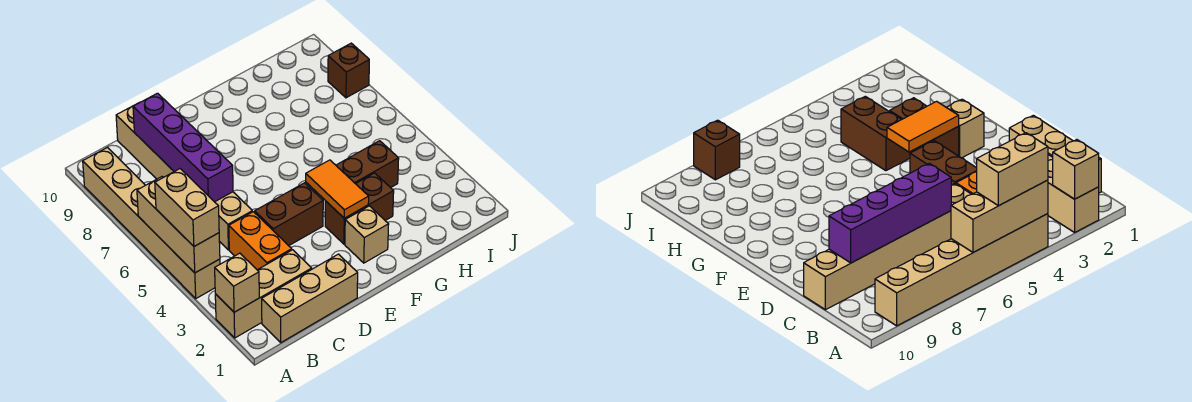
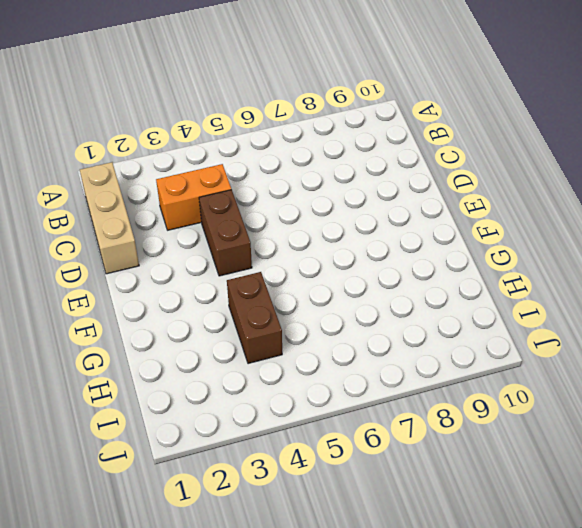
none -> tan 1x3 brick [215,250,312,338]
none -> tan 1x6 brick [83,148,220,298]
none -> tan 1x6 brick [116,102,252,250]

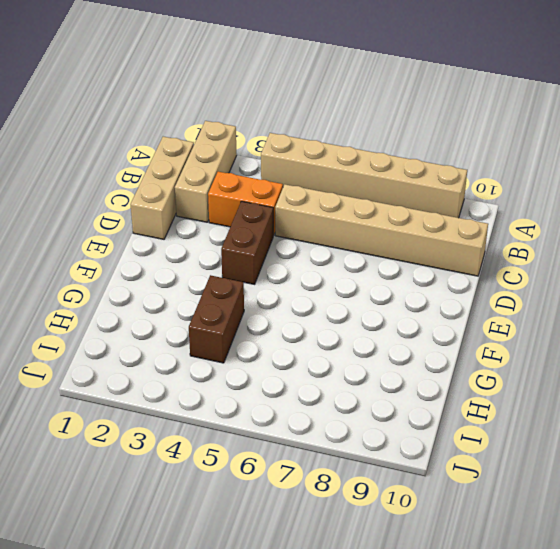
none -> tan 1x1 brick [345,206,389,263]
none -> brown 1x2 brick [325,173,394,244]
none -> brown 1x1 brick [328,43,369,98]

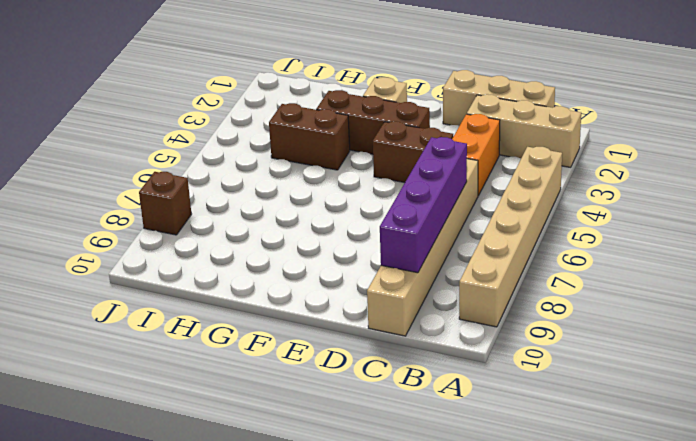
brown 1x3 brick [316,90,430,154] -> brown 1x2 brick [325,173,394,244]
none -> tan 1x1 brick [215,253,259,312]
none -> tan 1x3 brick [137,177,220,273]
none -> orange 1x2 tile [306,160,369,218]

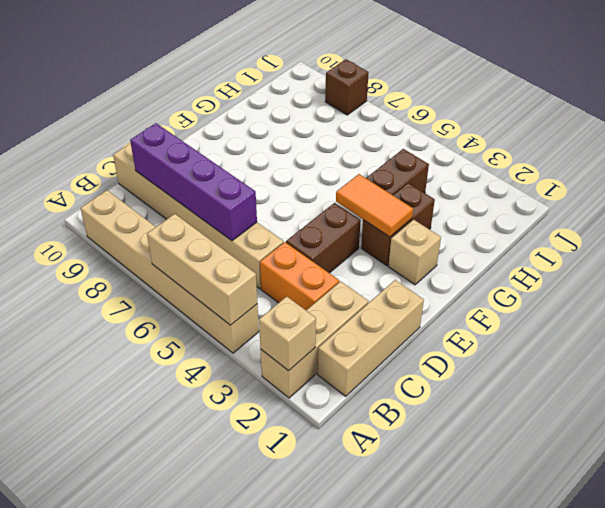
none -> tan 1x2 brick [155,169,219,246]

